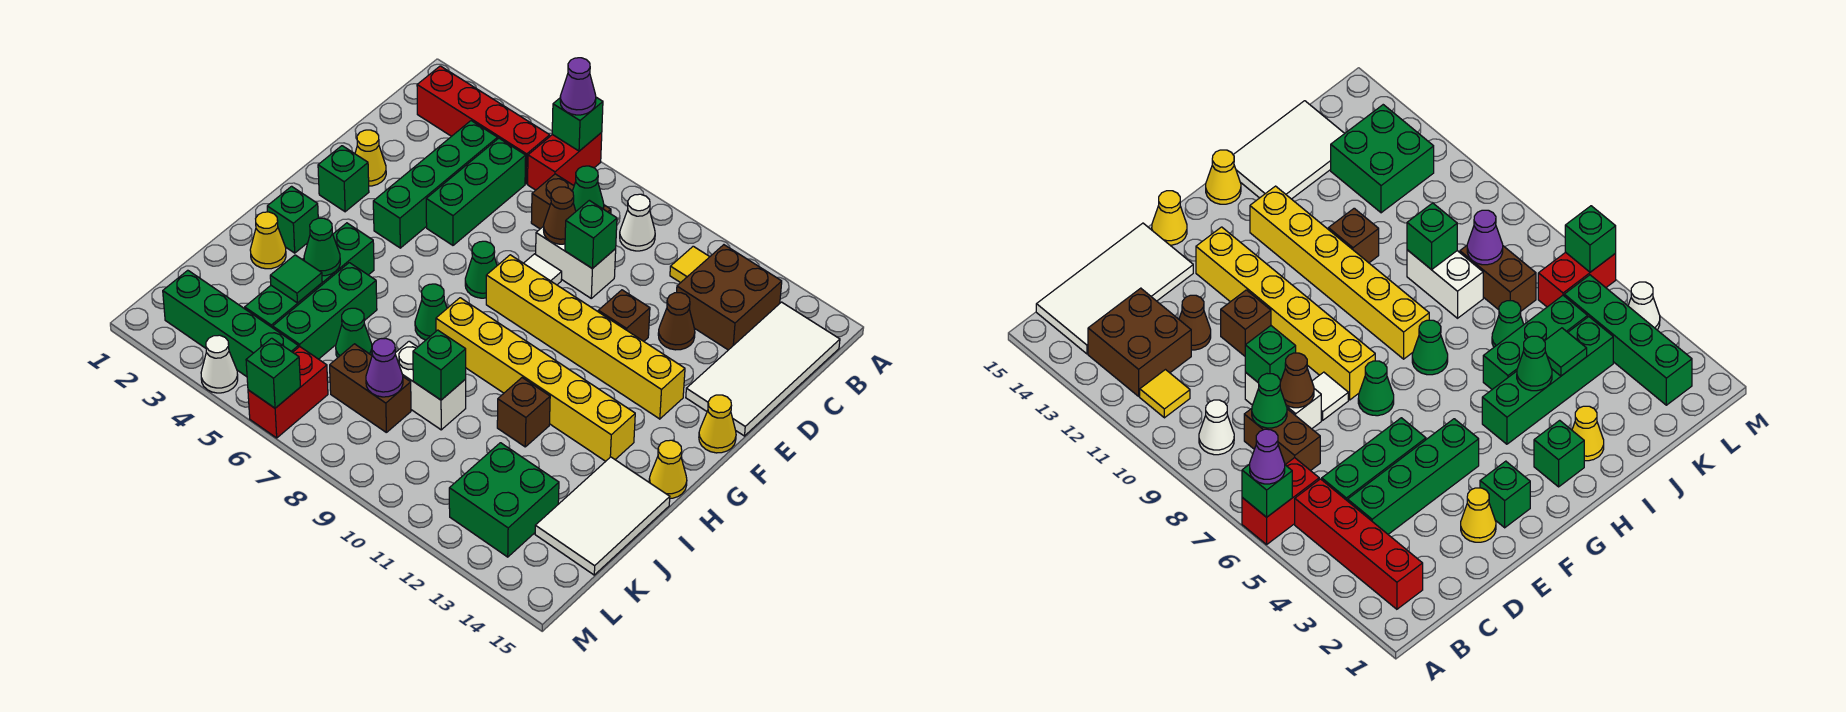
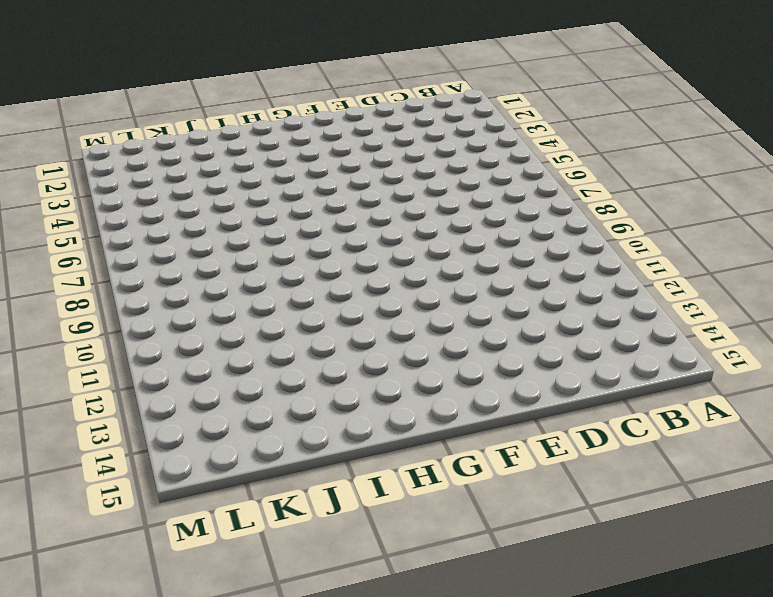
none -> red 1x2 brick [528,133,602,190]
none -> red 1x4 brick [417,66,550,184]
none -> white 1x1 cone [620,194,655,251]
none -> yellow 1x1 tile [670,246,710,283]

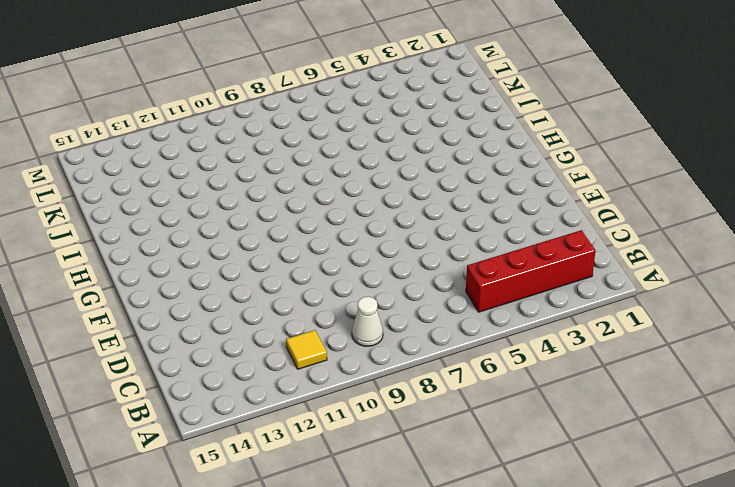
none -> red 1x2 brick [528,133,602,190]
none -> brown 2x2 brick [677,245,782,350]
none -> white 2x4 tile [686,302,840,436]
none -> green 1x4 brick [373,121,498,248]

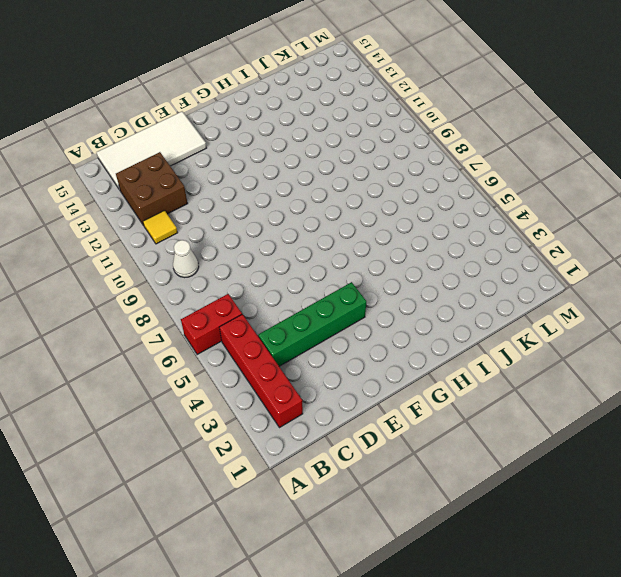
none -> green 1x3 brick [426,138,526,245]
none -> brown 1x2 brick [531,174,611,229]
none -> white 1x2 brick [536,226,616,298]
none -> brown 1x1 cone [658,293,695,350]

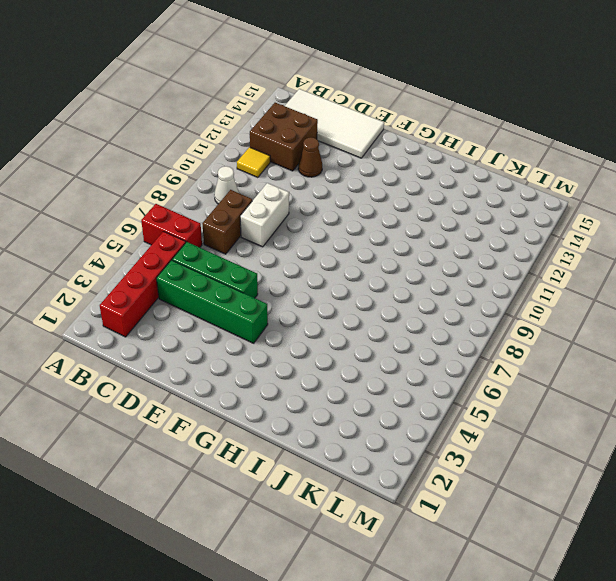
none -> yellow 1x1 cone [355,130,386,186]
none -> white 1x1 tile [524,254,562,285]
none -> brown 1x1 brick [598,290,650,341]
none -> green 1x1 brick [318,146,369,212]

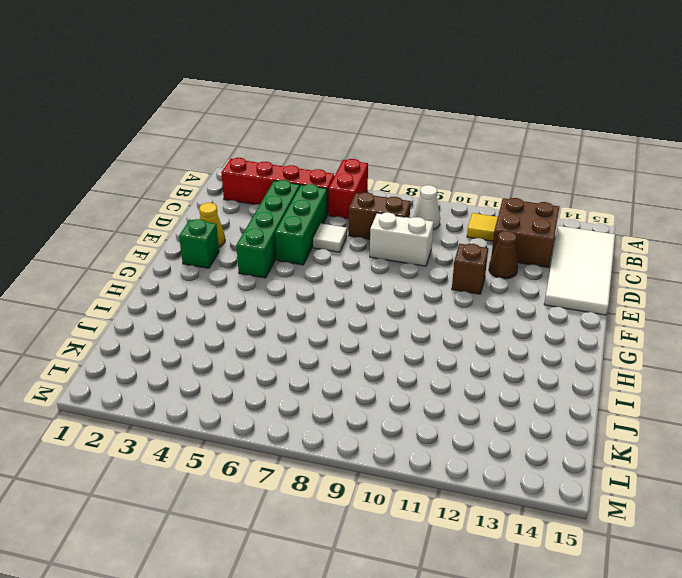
white 1x1 tile [313,223,347,252] -> white 1x1 tile moved to [524,254,562,285]
none -> green 1x1 cone [465,241,497,298]
none -> yellow 1x6 brick [486,255,685,419]
none -> yellow 1x1 cone [699,395,736,453]
none -> green 1x1 brick [267,186,318,253]

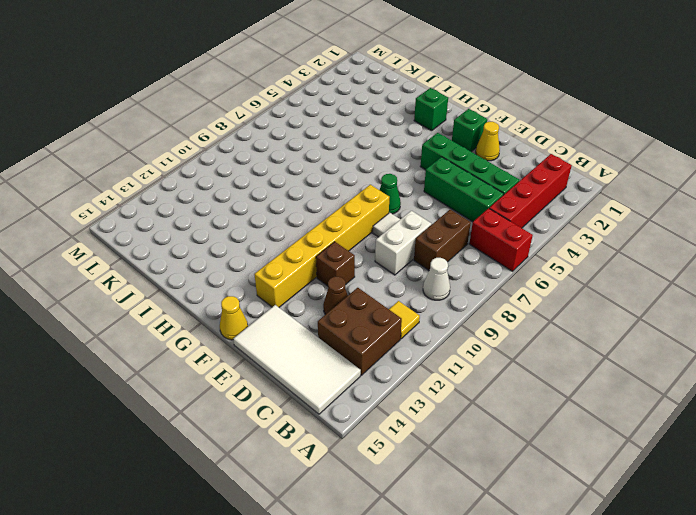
none -> green 1x4 brick [245,223,374,328]
none -> green 1x1 cone [415,284,447,340]
none -> yellow 1x6 brick [436,298,635,461]
none -> yellow 1x1 cone [649,440,687,499]

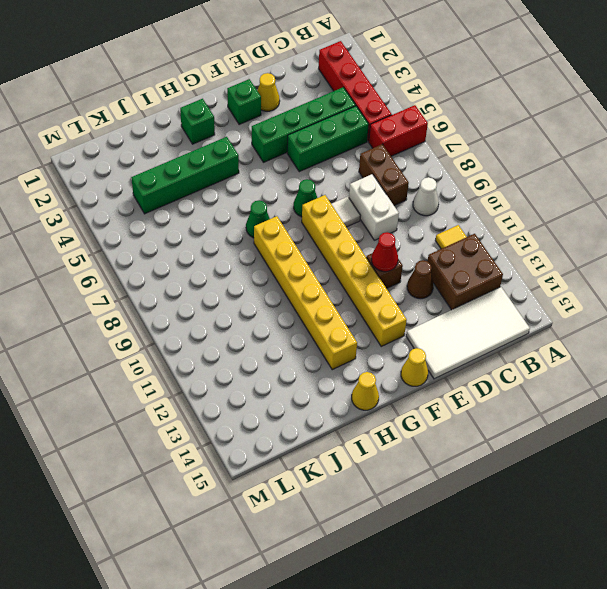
red 1x1 cone [372,232,398,272] -> none
none -> yellow 1x1 cone [250,212,286,269]
none -> green 1x3 brick [273,263,377,359]
none -> brown 1x1 brick [497,378,550,447]
none -> white 2x3 tile [535,457,670,575]

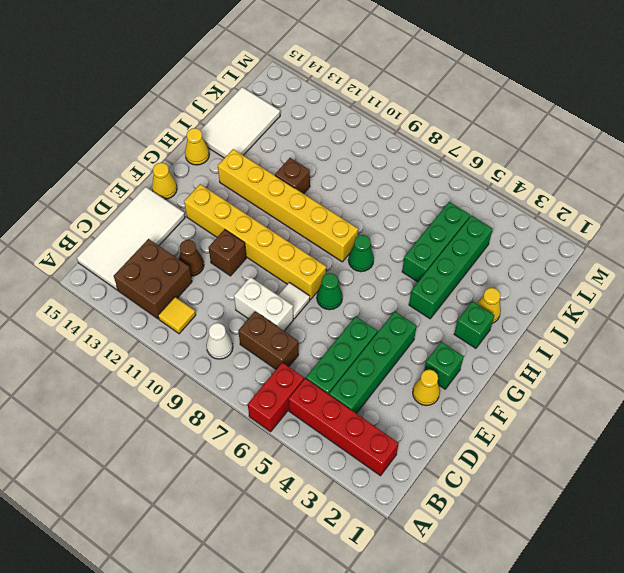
none -> green 1x1 cone [336,308,372,358]
none -> white 1x2 brick [395,341,466,430]
none -> brown 1x2 brick [330,344,411,432]
none -> green 2x2 brick [449,443,559,557]

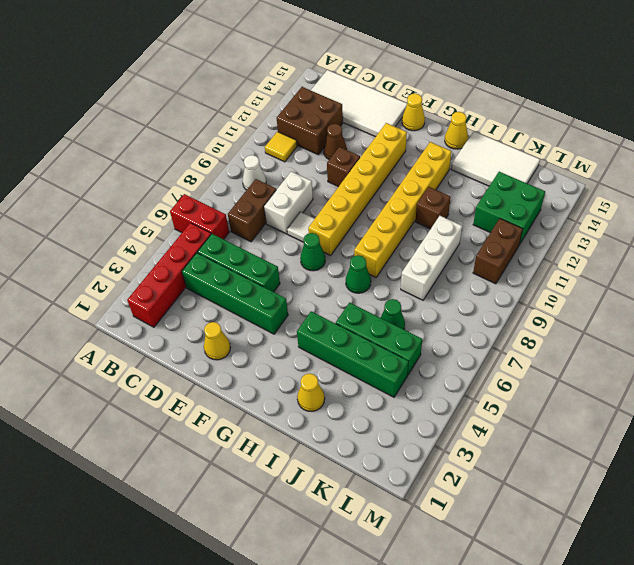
white 1x3 brick [401,216,462,300] -> white 1x2 brick [395,341,466,430]
brown 1x2 brick [473,219,523,284] -> brown 1x2 brick moved to [330,344,411,432]
none -> green 1x1 brick [318,146,369,212]
none -> green 1x1 brick [267,186,318,253]
none -> green 1x4 brick [163,270,298,377]
none -> red 1x2 brick [248,347,328,438]

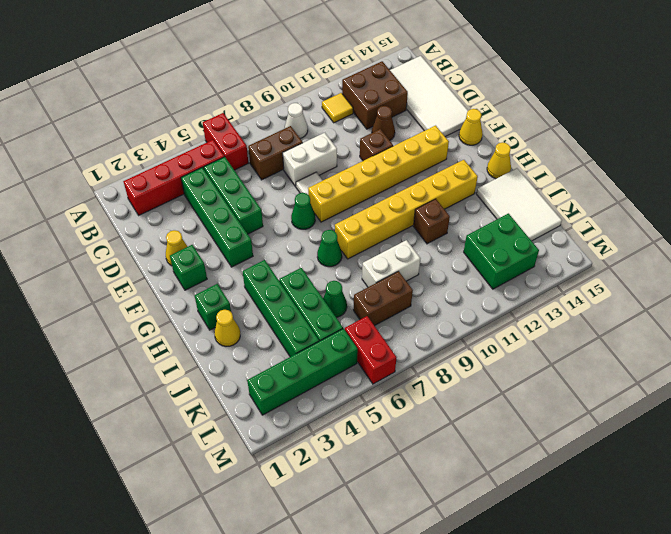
none -> white 1x1 cone [201,335,238,393]
none -> green 1x1 brick [552,97,603,151]
none -> green 1x1 cone [572,166,604,211]
none -> brown 1x1 cone [544,187,576,244]

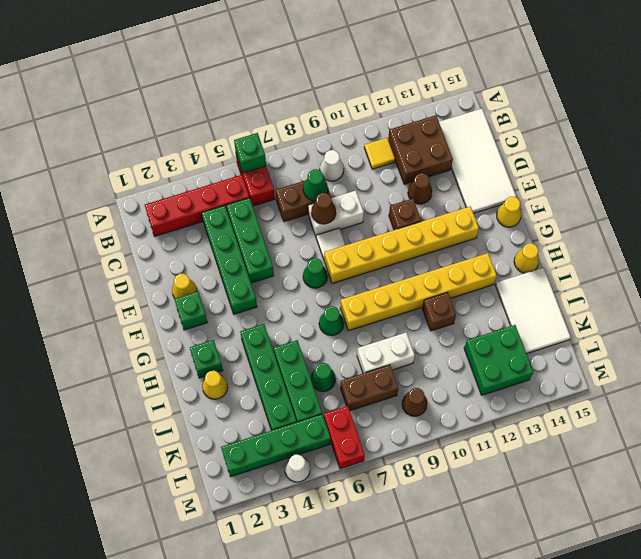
brown 1x1 cone [402,388,427,416] -> none
none -> green 1x1 brick [565,200,617,269]
none -> green 1x1 cone [304,218,340,276]
none -> green 1x1 tile [270,255,322,303]
none -> green 1x1 brick [413,330,466,400]

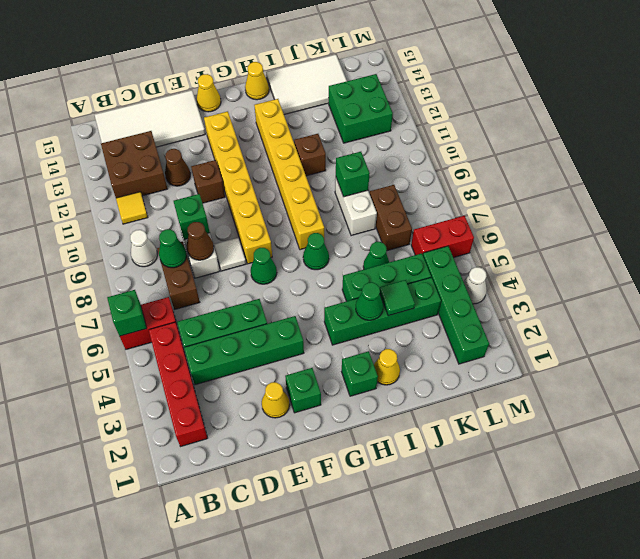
none -> purple 1x1 cone [366,339,403,397]
none -> green 1x1 brick [246,338,300,408]
none -> purple 1x1 cone [560,58,596,115]

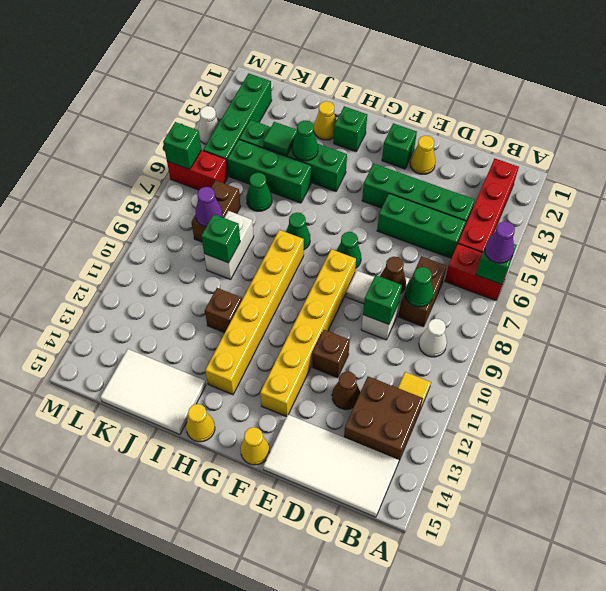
none -> green 2x2 brick [449,443,559,557]

